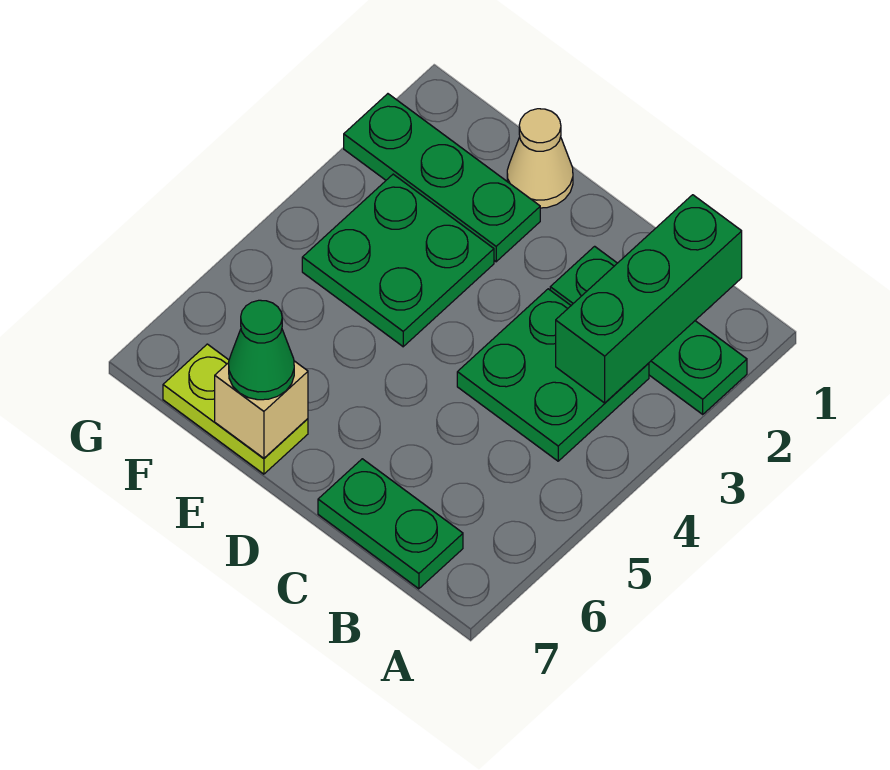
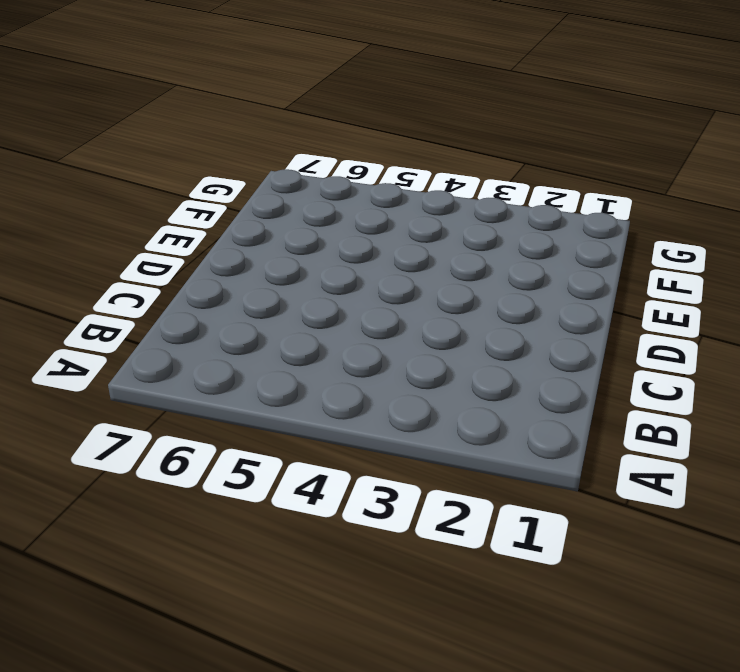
none -> green 1x3 plate [550,246,747,414]
none -> green 2x2 plate [457,289,649,461]

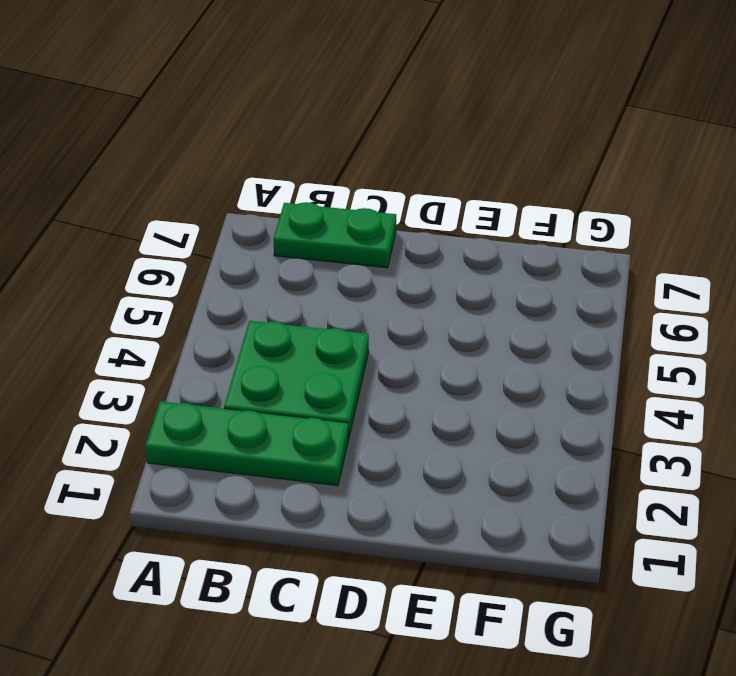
none -> tan 1x1 cone [507,109,573,208]
none -> green 1x3 plate [344,94,540,262]

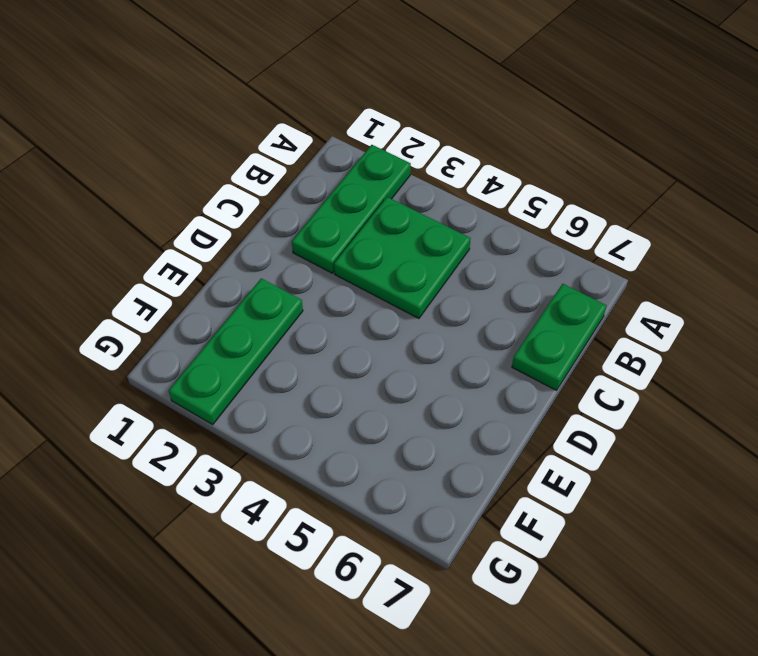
none -> tan 1x1 cone [507,109,573,208]
none -> green 2x2 plate [302,174,494,347]

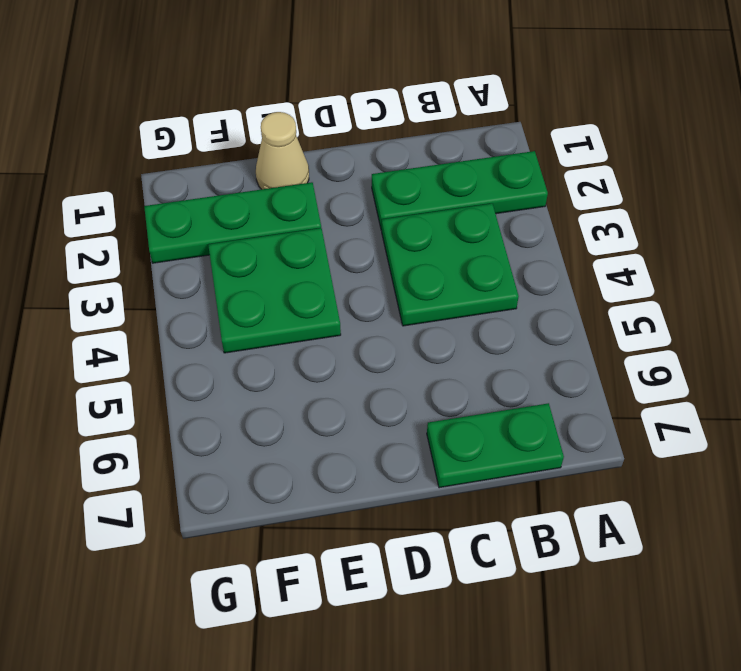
none -> lime 1x2 plate [163,344,308,474]
none -> green 1x3 brick [556,195,742,403]

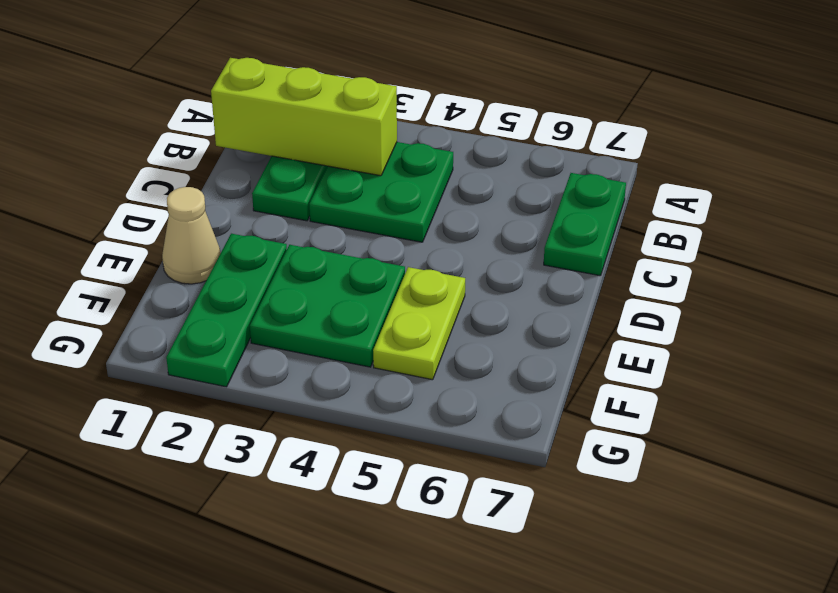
lime 1x3 brick [211,58,397,176] -> green 1x3 brick [556,195,742,403]
lime 1x2 plate [373,267,465,380] -> lime 1x2 plate moved to [163,344,308,474]
none -> tan 1x1 brick [215,361,308,458]
none -> green 1x1 cone [229,300,294,400]

